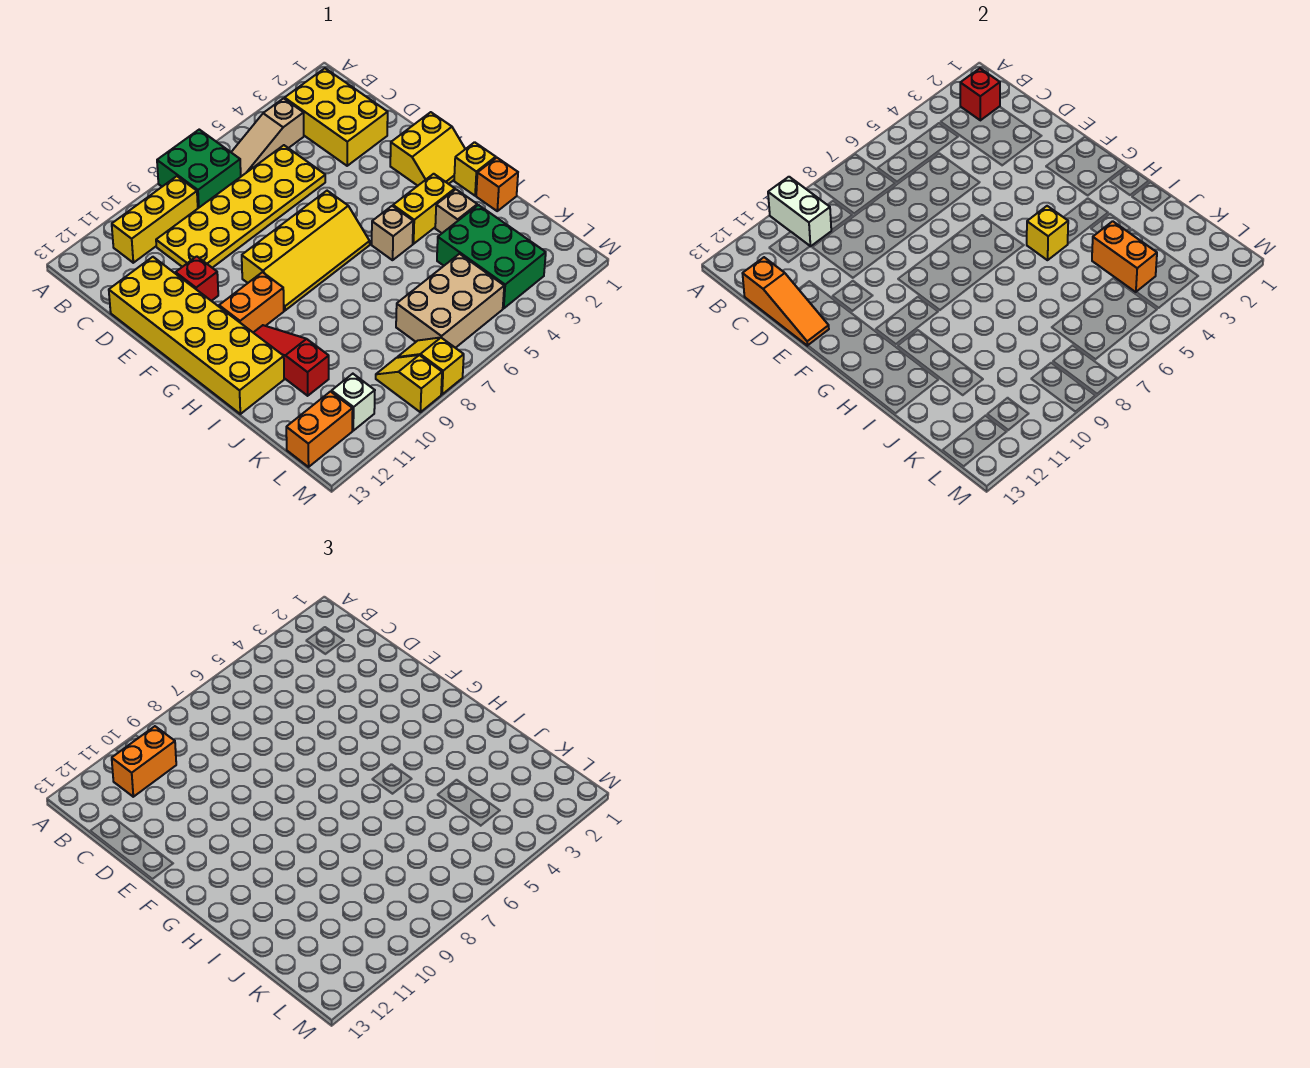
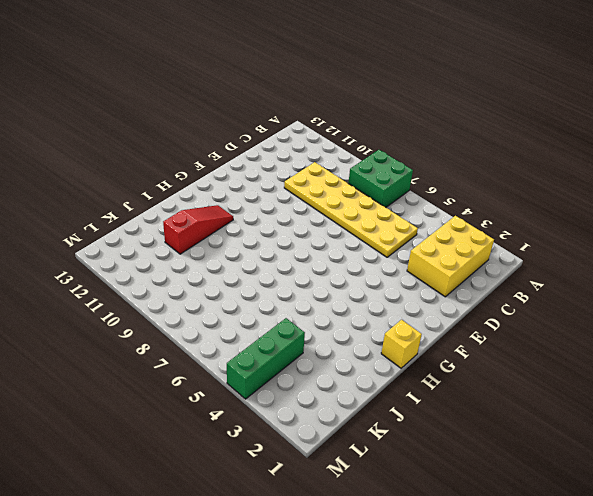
green 1x3 brick [227,318,305,399] -> green 2x3 brick [437,205,546,308]
none -> tan 1x3 slope [231,98,304,176]
none -> yellow 1x3 brick [112,176,198,263]
none -> yellow 2x6 brick [109,257,284,414]

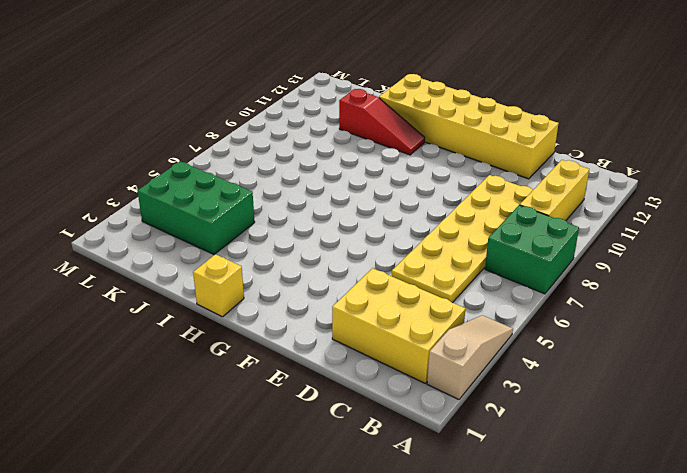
tan 1x3 slope [427,315,513,400] -> tan 1x3 slope moved to [231,98,304,176]
none -> red 1x1 brick [176,256,218,301]
none -> yellow 2x2 slope [390,112,465,186]
none -> yellow 2x4 slope [242,191,370,311]

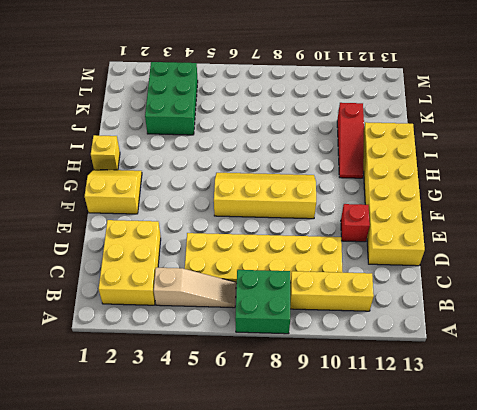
none -> orange 1x2 brick [219,272,284,332]
none -> yellow 1x2 brick [393,174,455,244]
none -> tan 1x1 brick [372,206,413,260]

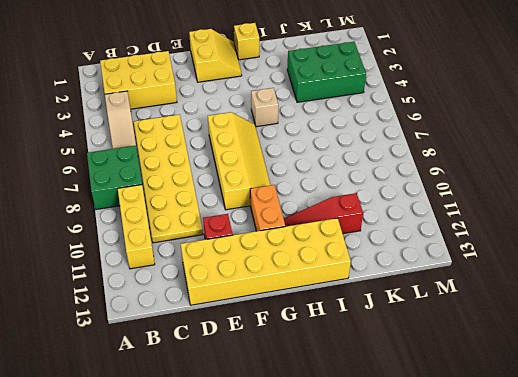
none -> yellow 1x2 brick [393,174,455,244]
none -> orange 1x1 brick [476,158,518,211]
none -> tan 1x1 brick [435,190,477,233]

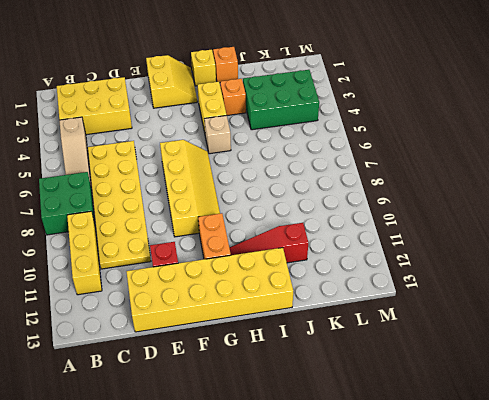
orange 1x1 brick [220,79,246,115] -> tan 1x1 brick [435,190,477,233]
none -> tan 2x3 brick [396,254,504,348]
none -> yellow 1x2 slope [397,338,464,394]
none -> yellow 1x2 slope [376,355,442,412]

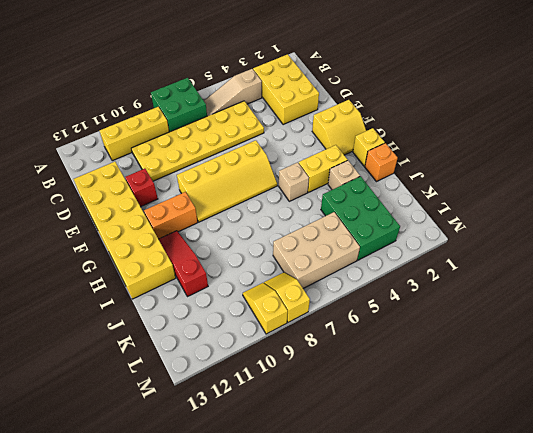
none -> white 1x1 brick [332,374,375,431]
none -> orange 1x2 brick [286,392,353,467]
none -> white 1x2 brick [768,177,831,246]

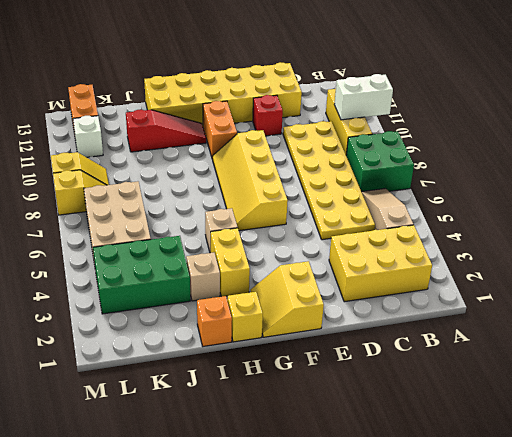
none -> red 1x1 brick [960,68,1000,120]
none -> orange 1x3 slope [742,257,829,346]
none -> yellow 1x1 brick [1027,206,1068,260]

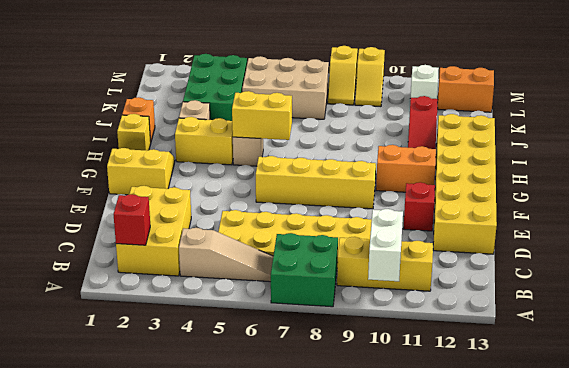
yellow 1x2 brick [232,91,292,140] -> yellow 1x1 brick [1027,206,1068,260]
none -> orange 1x3 slope [742,257,829,346]
none -> orange 1x2 brick [1092,221,1157,292]
none -> orange 1x2 brick [112,726,176,797]

